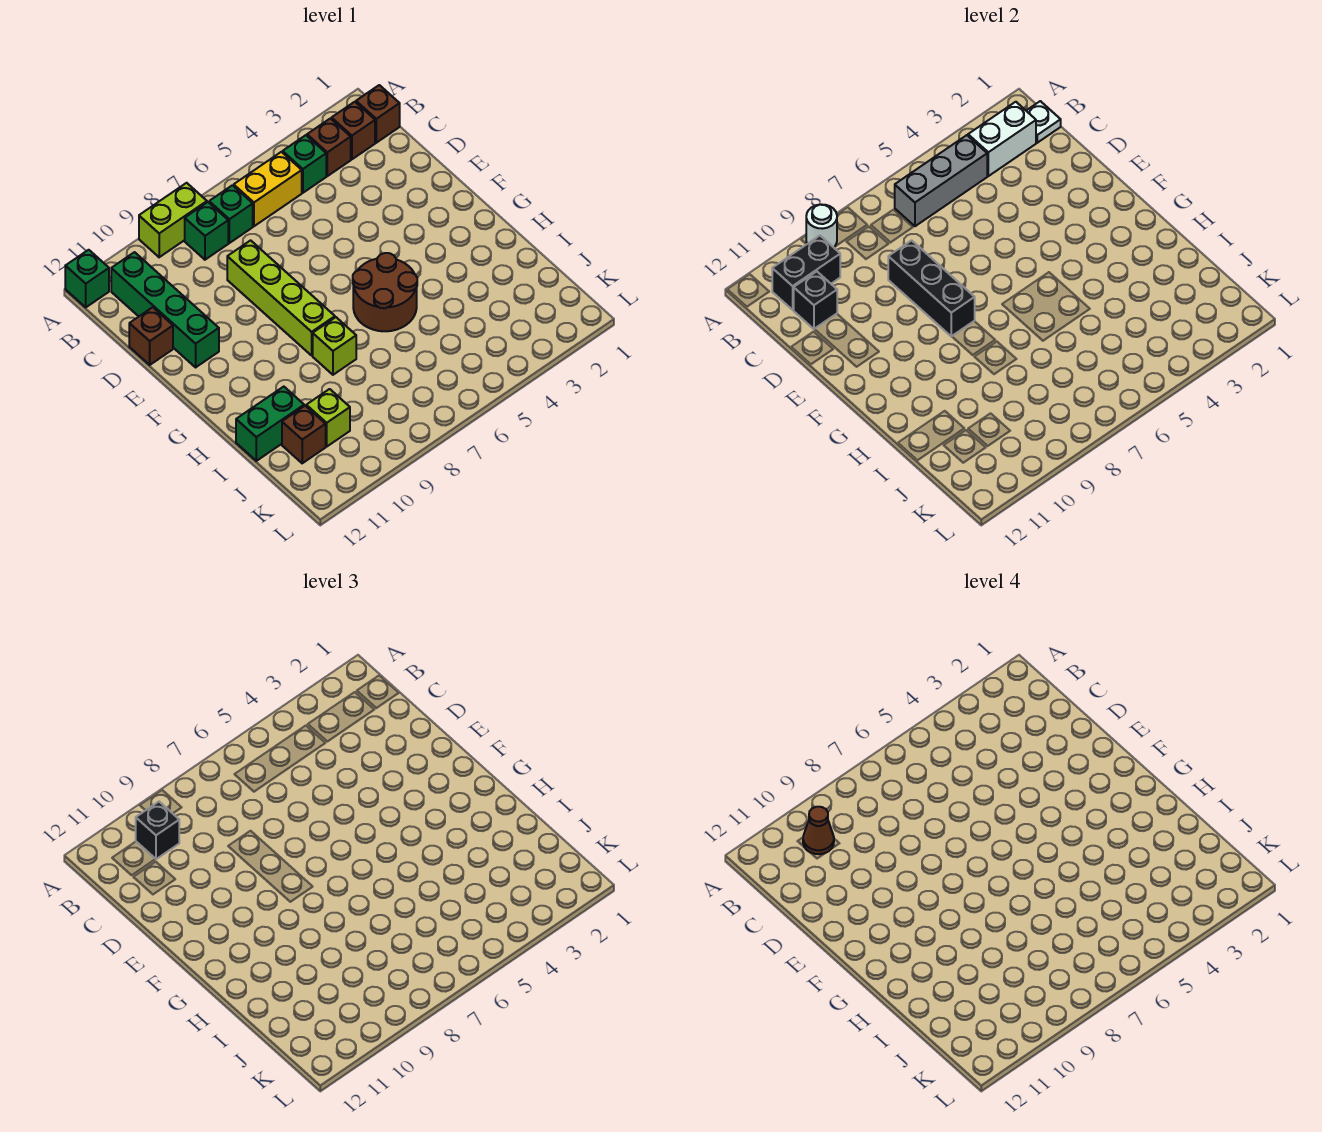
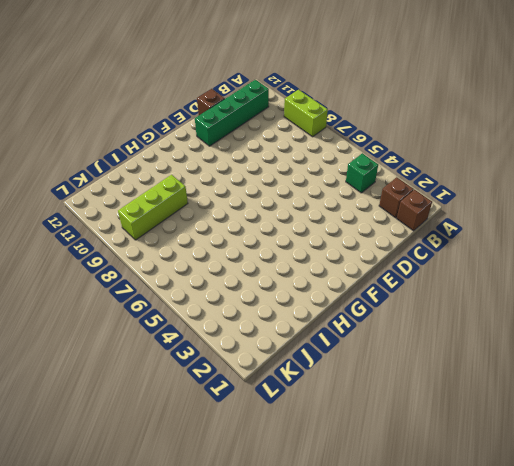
lime 1x3 brick [118,175,188,240] -> none
none -> green 1x1 brick [65,250,109,307]
none -> brown 1x1 brick [307,118,351,176]
none -> yellow 1x2 brick [234,152,302,226]

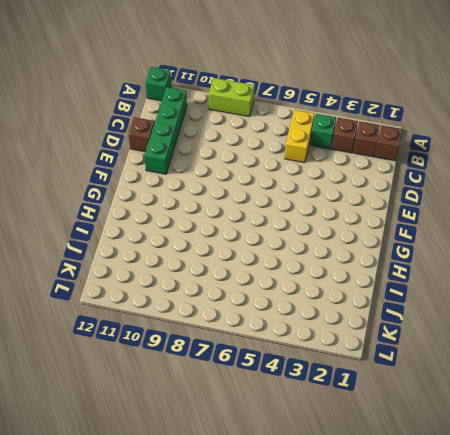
yellow 1x2 brick [285,110,314,163] -> yellow 1x2 brick turned to [234,152,302,226]
none -> green 1x1 brick [209,185,253,243]
none -> green 1x1 brick [185,202,228,260]
none -> lime 1x4 brick [227,240,335,355]

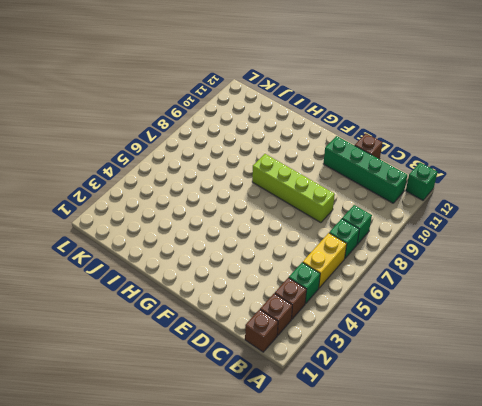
none -> lime 1x2 brick [139,183,207,257]
none -> brown 2x2 round brick [353,253,417,331]
none -> lime 1x1 brick [313,317,356,375]

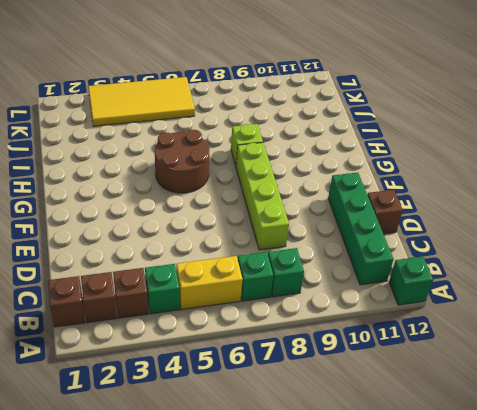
yellow 2x4 tile [88,77,195,126] -> none
none -> lime 1x2 brick [139,183,207,257]
none -> green 1x2 brick [236,387,304,461]
none -> lime 1x1 brick [306,389,350,446]

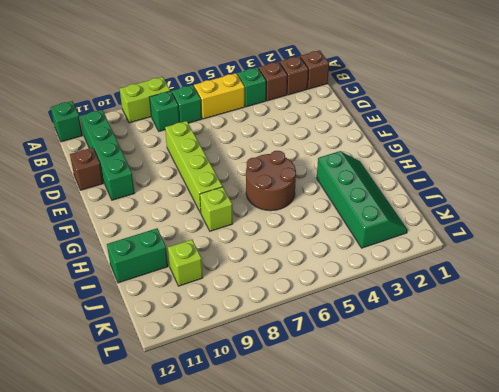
green 2x4 slope [317,151,407,248] -> none
none -> brown 1x1 brick [282,406,326,463]
none -> white 1x1 round brick [806,204,837,247]
none -> white 1x1 plate [1026,101,1061,143]

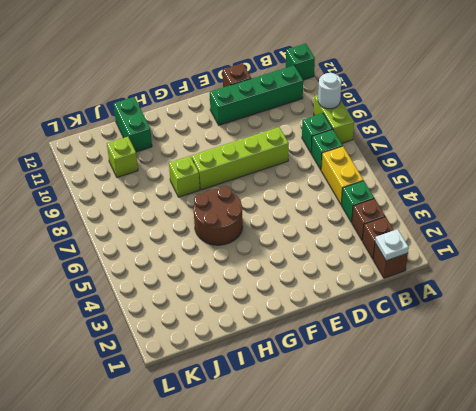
none -> brown 1x1 brick [282,406,326,463]
none -> white 1x2 brick [968,102,1036,176]
none -> grey 1x3 brick [895,135,987,226]

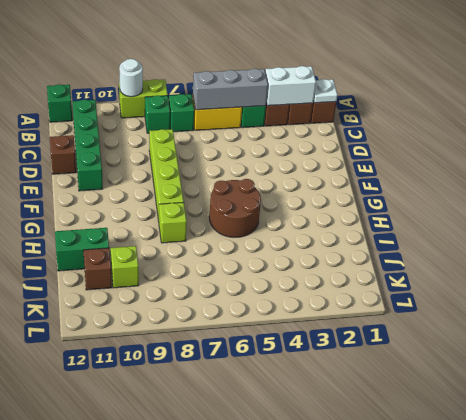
none -> black 1x2 brick [772,236,840,310]
none -> black 1x1 brick [794,271,837,329]
none -> black 1x3 brick [888,240,975,337]

